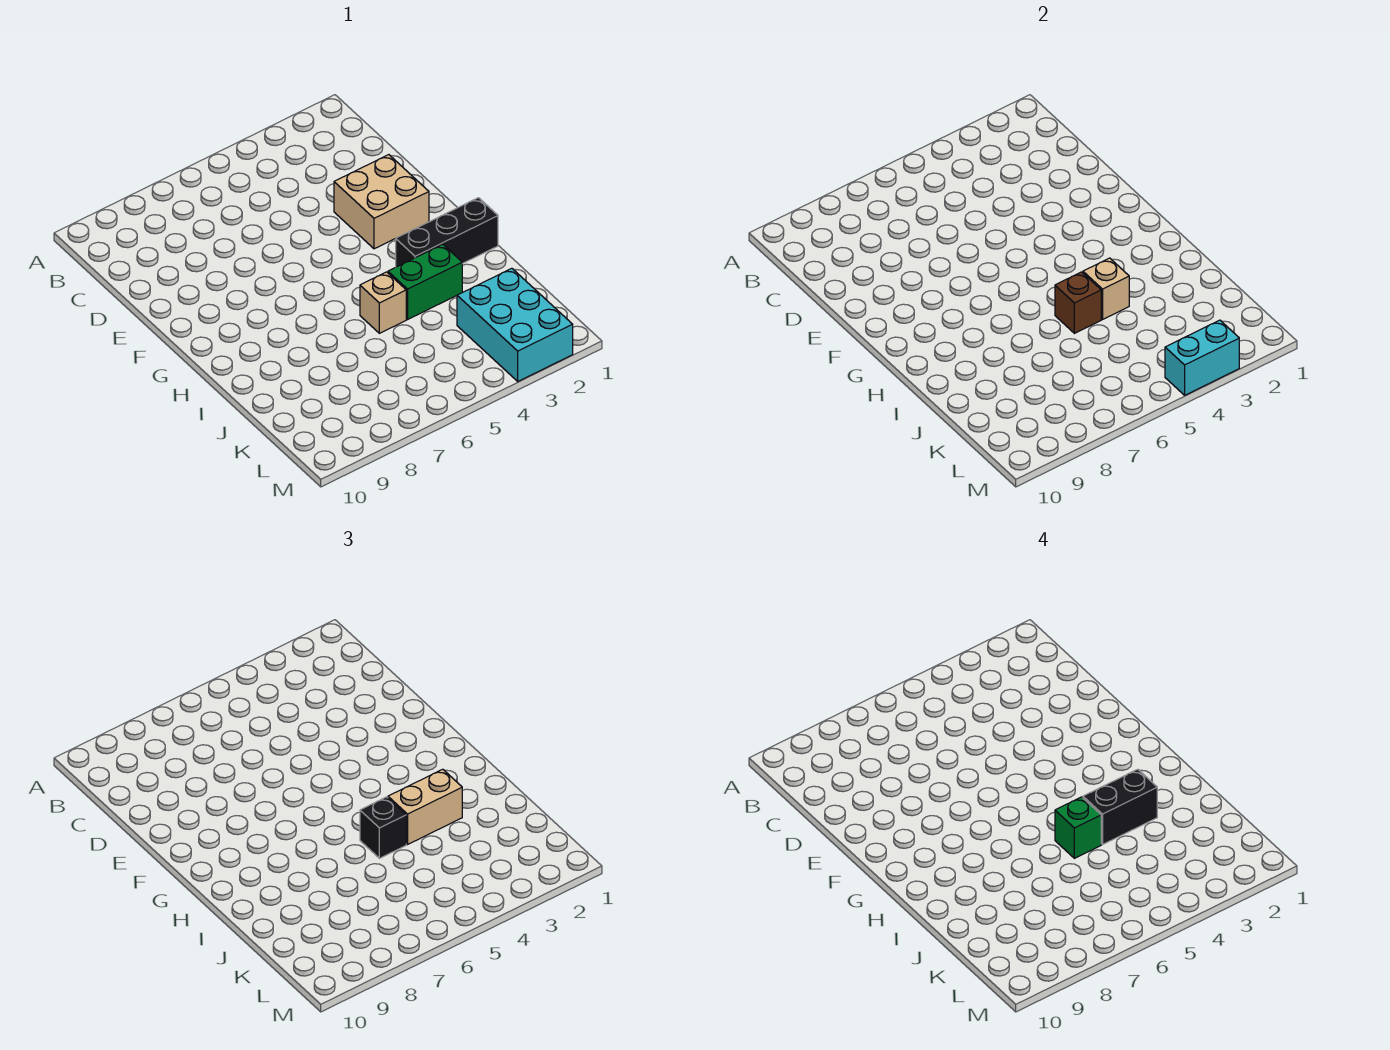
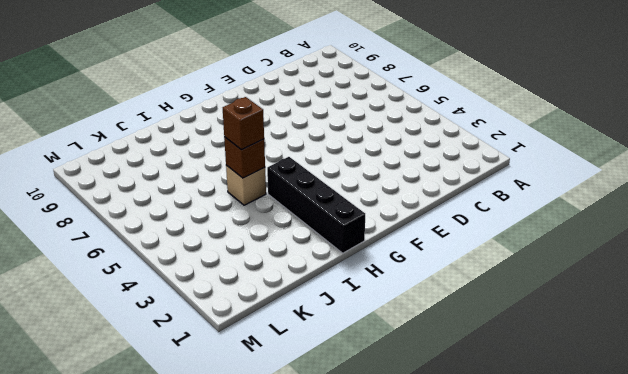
black 1x4 brick [267,157,365,253] -> black 1x3 brick [396,198,498,267]
brown 1x1 brick [223,97,264,150] -> black 1x1 brick [360,797,406,858]
none -> tan 2x2 brick [334,155,429,249]
none -> green 1x2 brick [388,244,462,319]
none -> cyan 2x3 brick [457,268,573,381]

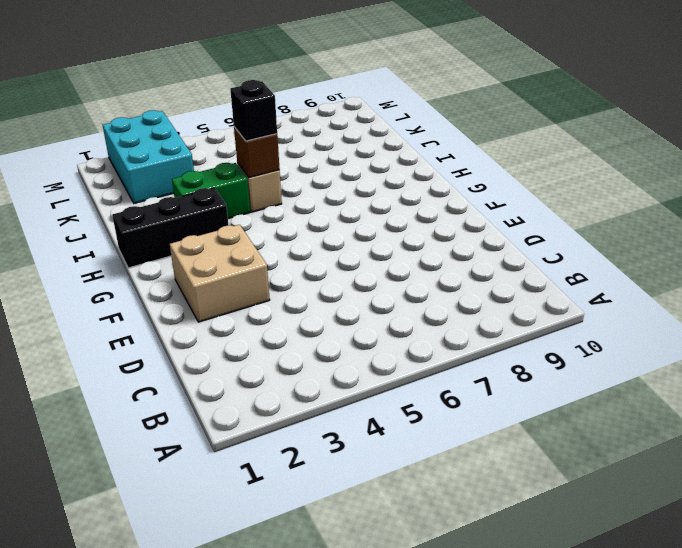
none -> tan 1x1 brick [1083,258,1129,319]
none -> cyan 1x2 brick [1165,320,1239,395]
none -> tan 1x2 brick [388,769,462,844]

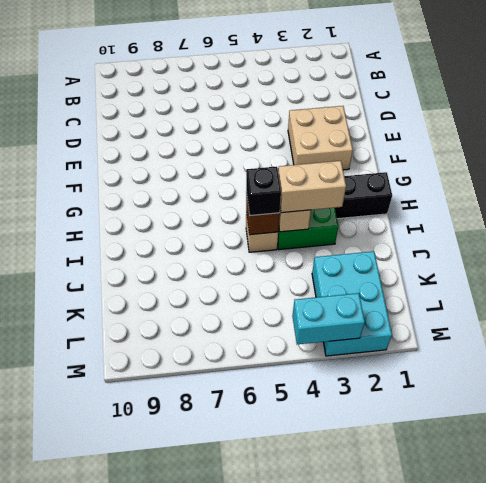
none -> black 1x2 brick [1083,769,1157,844]
none -> green 1x1 brick [1055,797,1101,858]

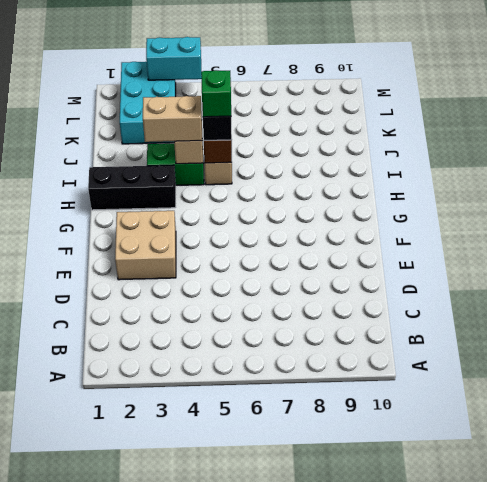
none -> black 1x2 brick [1083,769,1157,844]

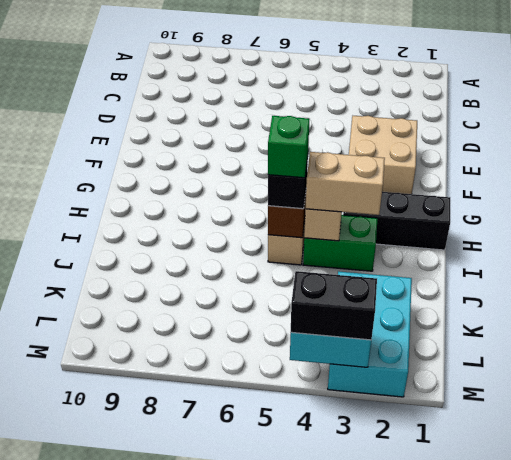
black 1x2 brick [291,271,377,340] -> black 1x2 brick moved to [1083,769,1157,844]

